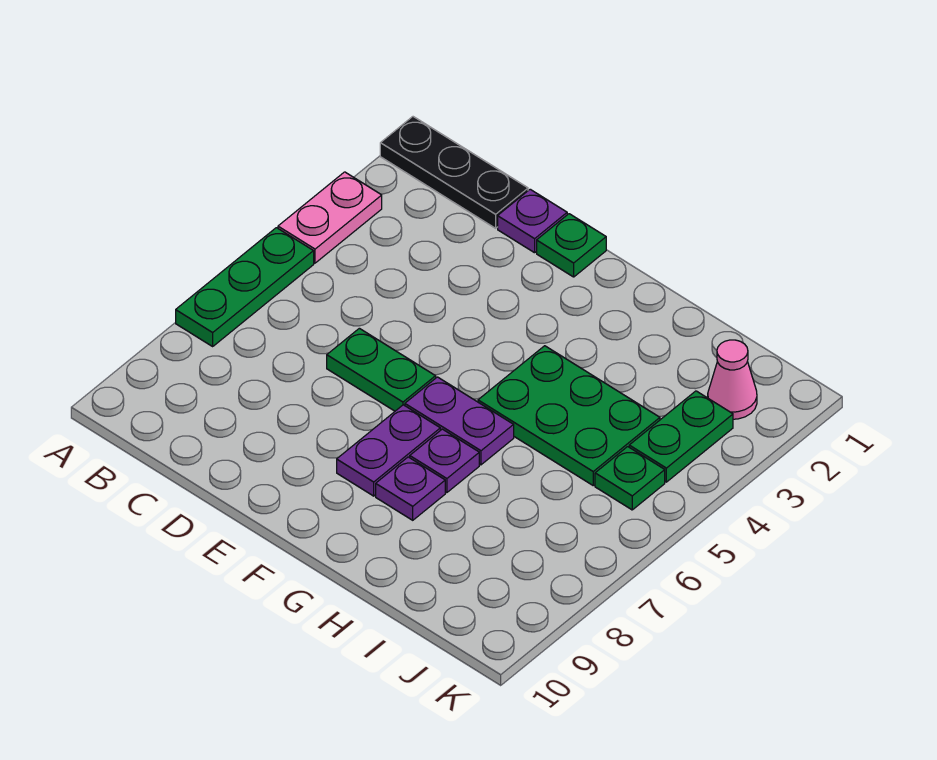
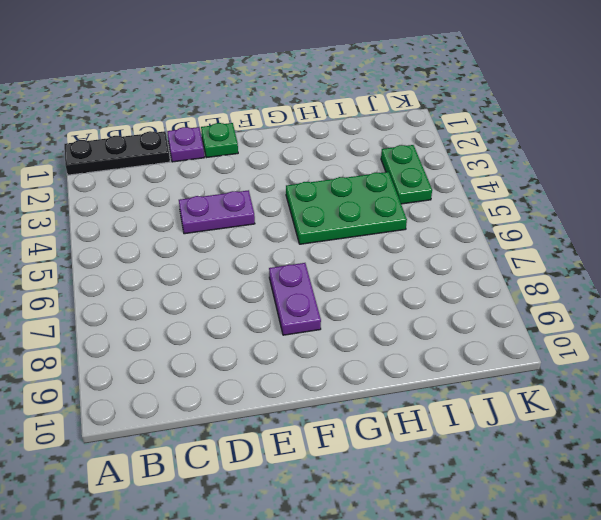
purple 1x2 plate [179,190,255,234] -> purple 1x2 plate moved to [405,377,514,465]
none -> pink 1x2 plate [278,172,382,263]
none -> green 1x3 plate [176,228,314,346]
none -> green 1x2 plate [327,328,436,411]

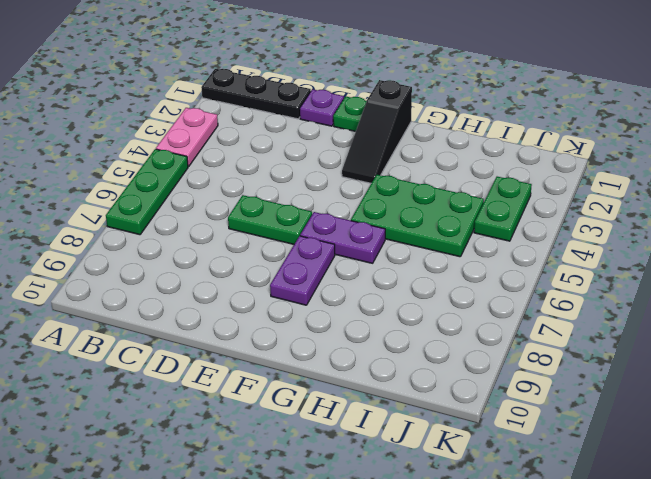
black 1x3 slope [342,80,412,183] -> none
none -> purple 1x1 plate [410,429,479,493]
none -> purple 1x1 plate [376,457,445,520]
none -> pink 1x1 cone [708,340,757,419]

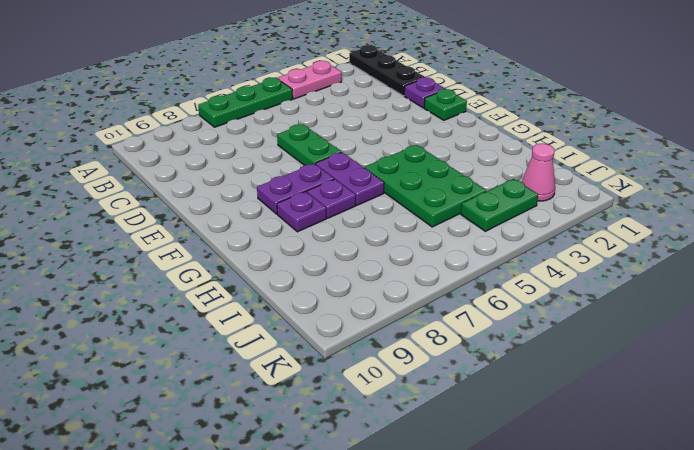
none -> green 1x1 plate [595,447,665,510]

